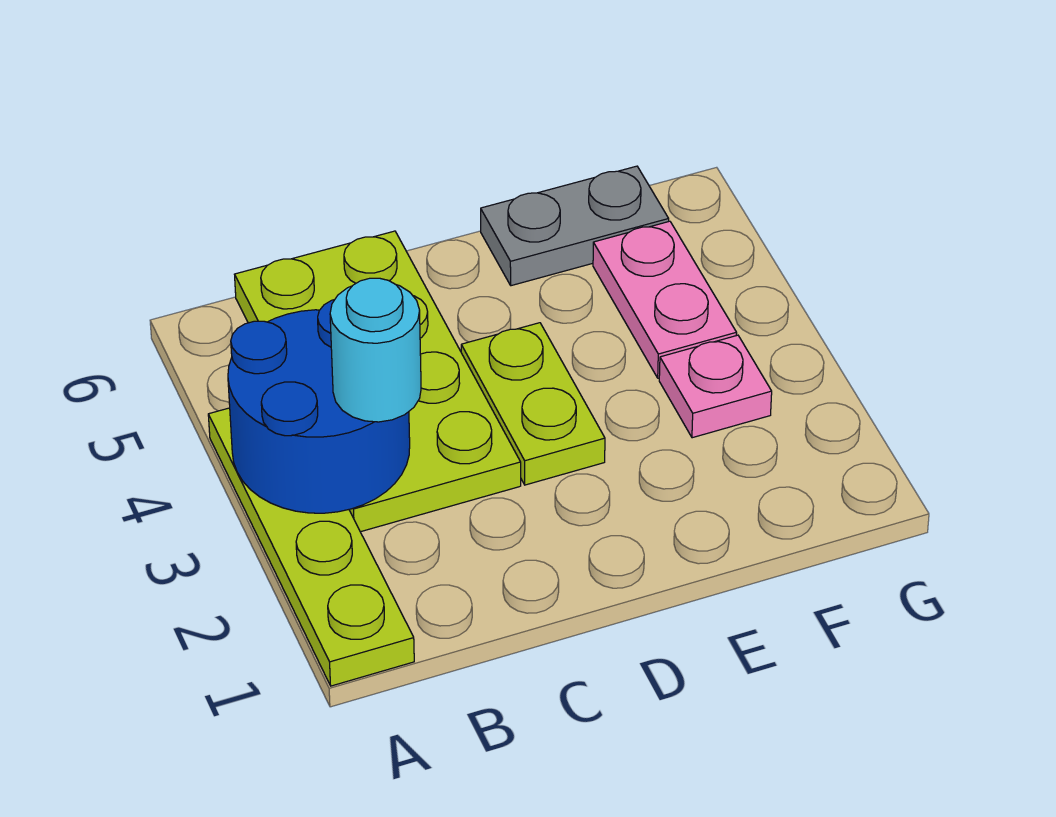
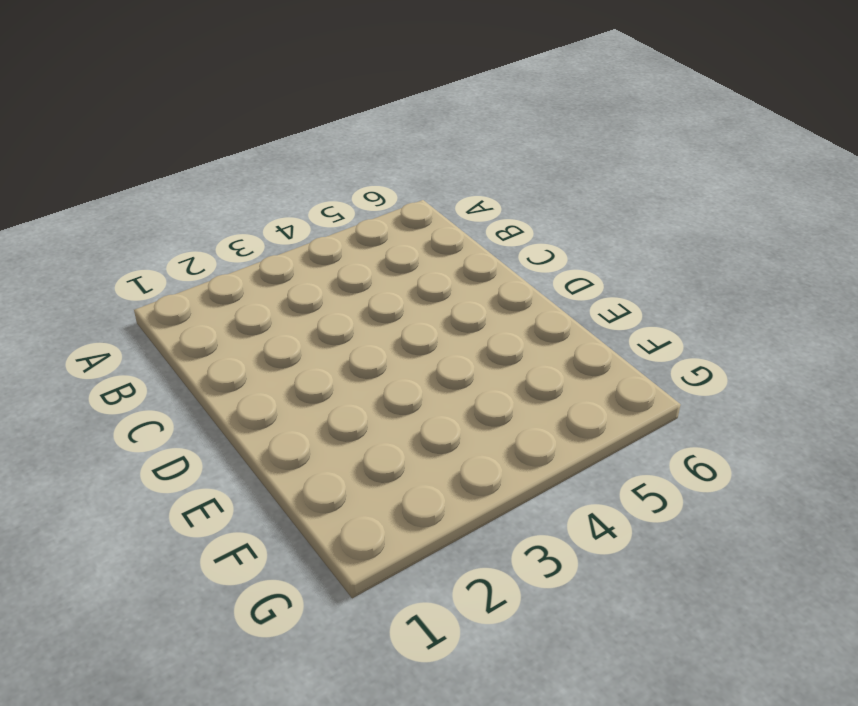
none -> lime 1x4 plate [208,408,414,686]
none -> lime 2x4 plate [235,231,521,532]

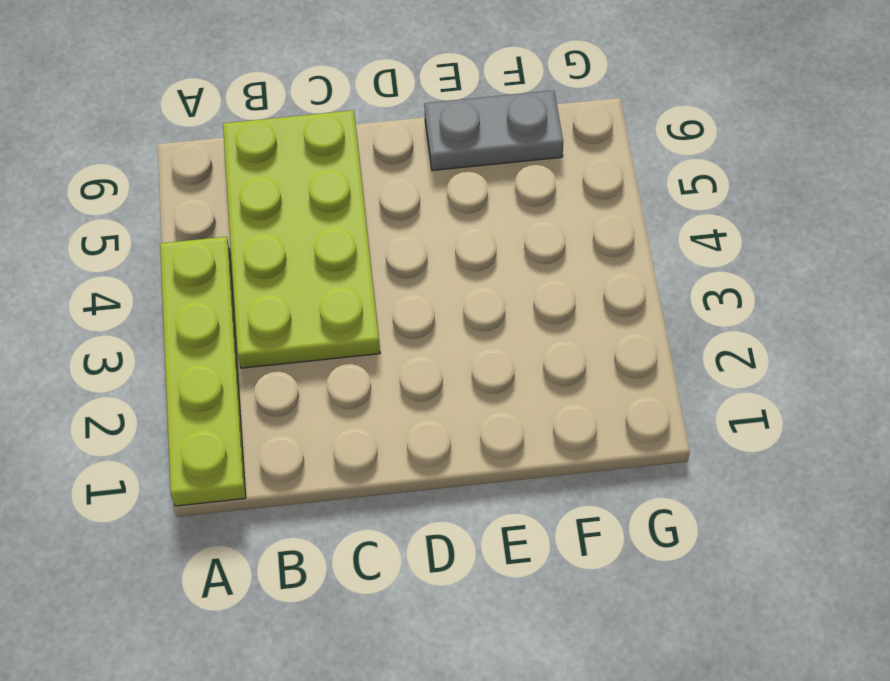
none -> lime 1x2 plate [461,323,605,485]
none -> pink 1x1 plate [659,335,772,438]

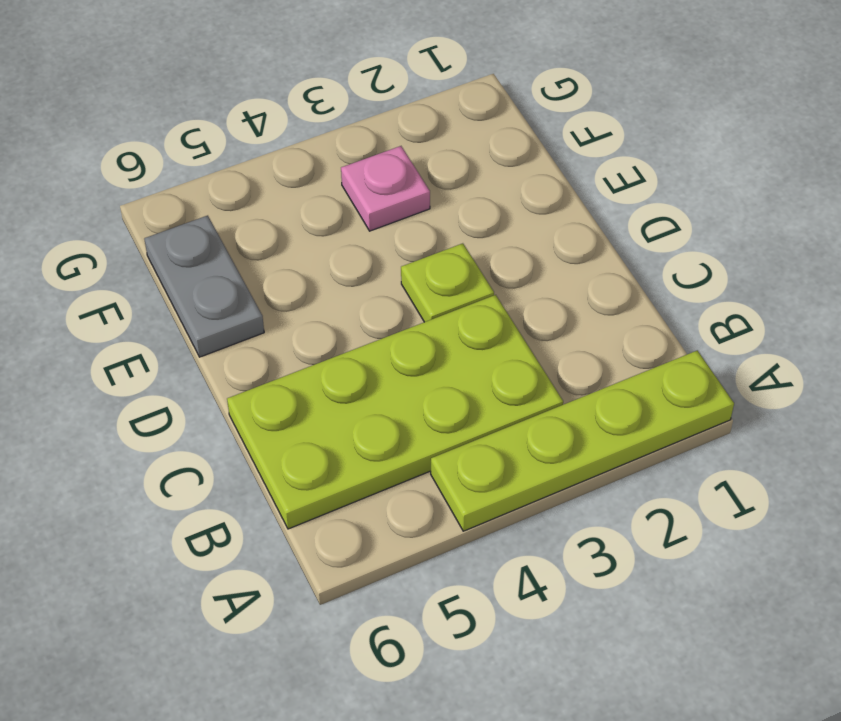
lime 1x1 plate [401,243,494,322] -> lime 1x2 plate [461,323,605,485]
none -> pink 1x2 plate [593,221,737,378]
none -> blue 2x2 round brick [228,300,410,513]

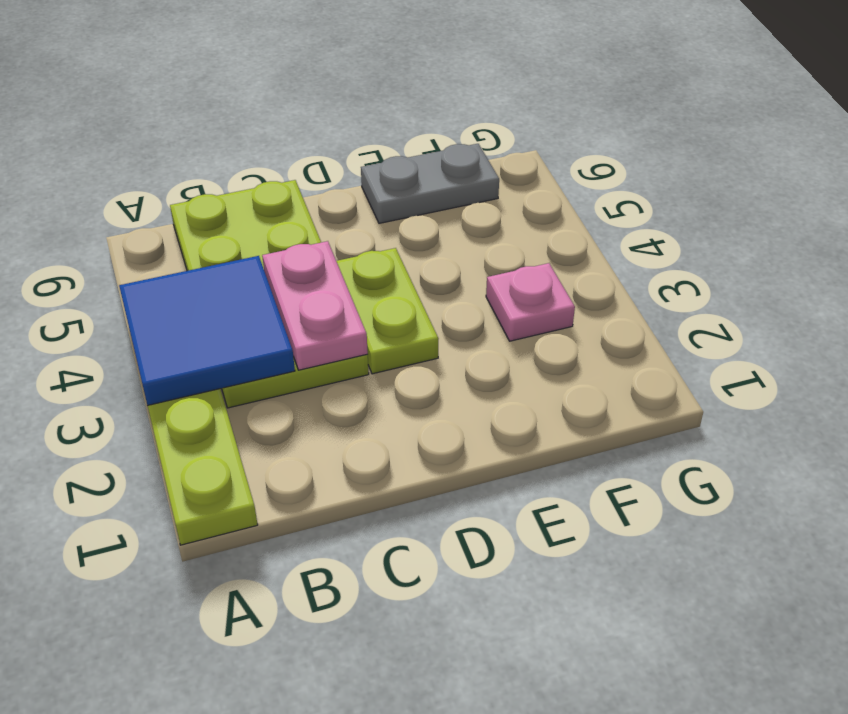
blue 2x2 tile [119,256,295,405] -> blue 2x2 round brick [228,300,410,513]
pink 1x2 plate [262,241,368,370] -> pink 1x2 plate moved to [593,221,737,378]
none -> cyan 1x1 round brick [330,278,421,422]

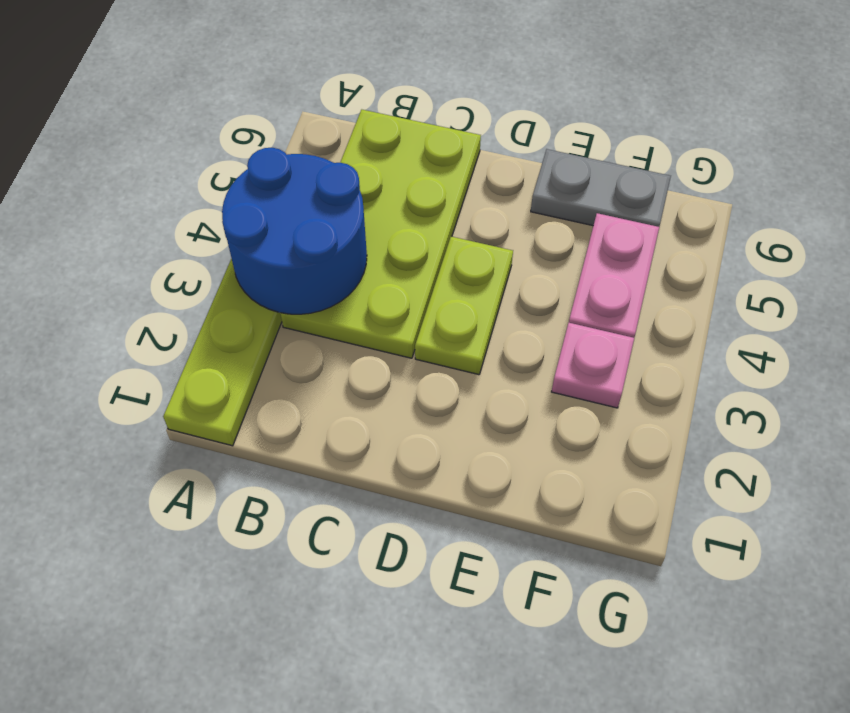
none -> cyan 1x1 round brick [330,278,421,422]

